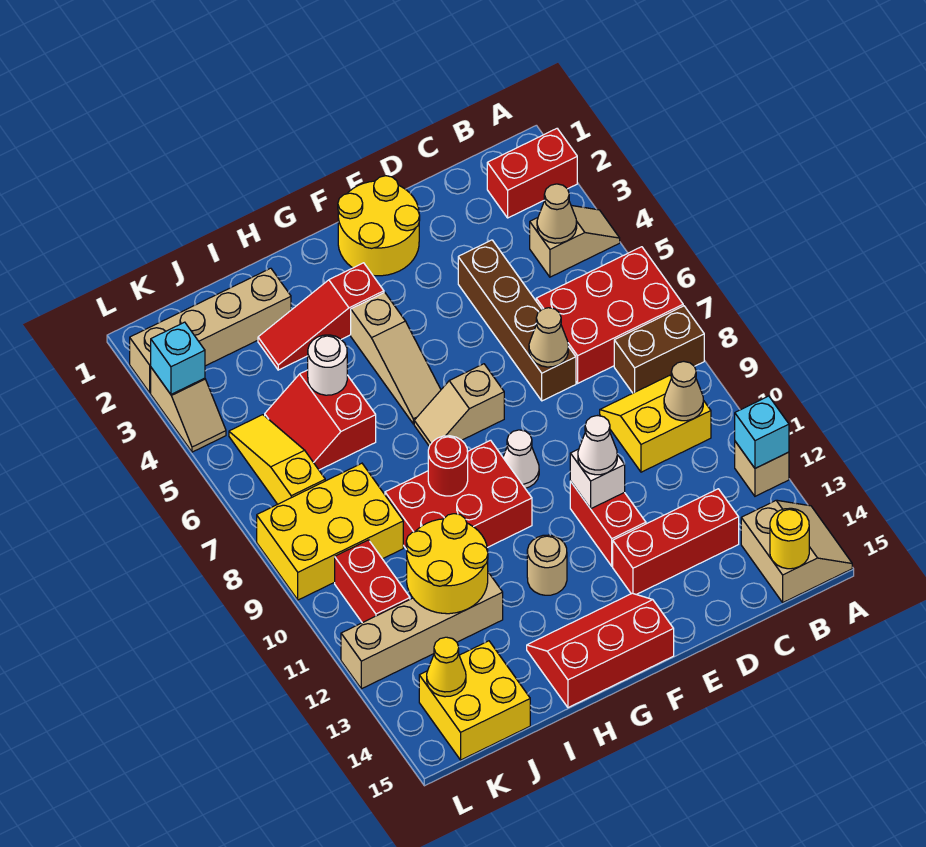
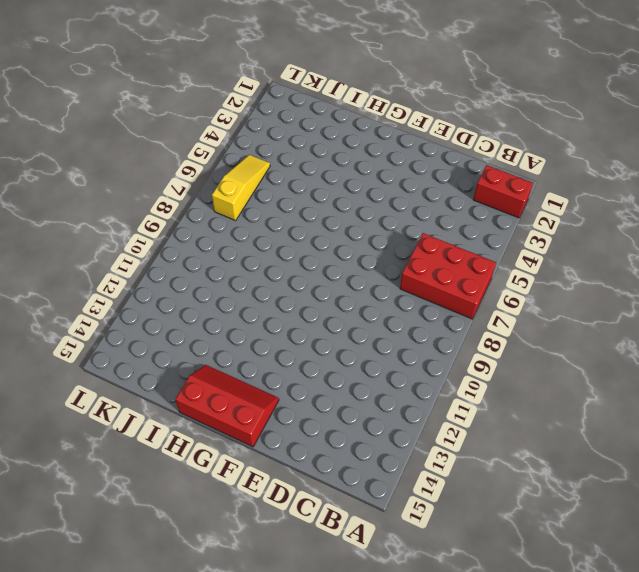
none -> tan 1x2 slope [530,205,620,277]
none -> brown 1x2 brick [614,306,704,393]
none -> tan 1x1 brick [735,442,789,496]
none -> tan 2x2 slope [741,500,852,602]

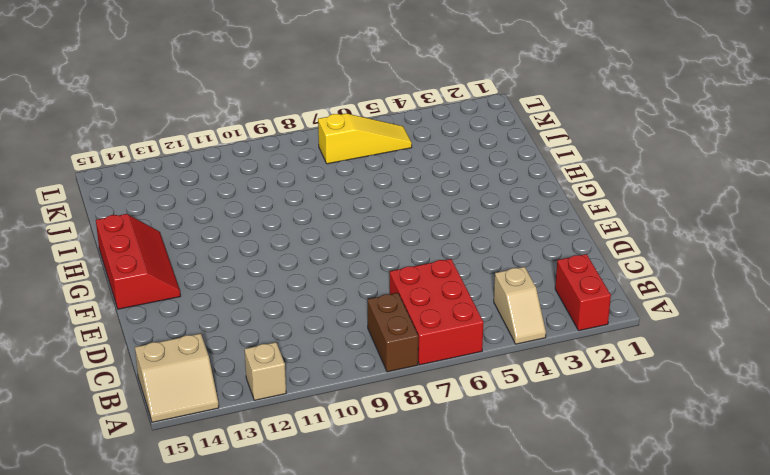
none -> yellow 2x2 slope [600,375,711,472]
none -> red 1x3 brick [613,489,739,595]
none -> brown 1x4 brick [458,240,576,401]
none -> yellow 2x2 round brick [338,176,420,276]

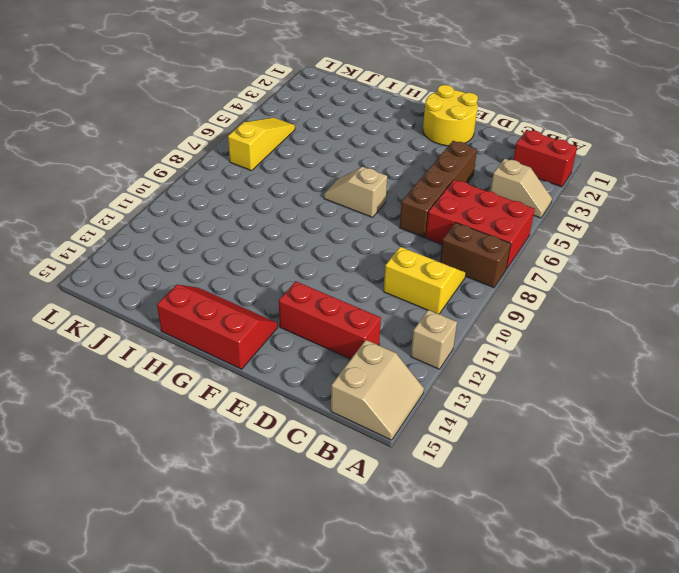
none -> red 1x2 brick [570,481,646,566]
none -> white 1x1 cone [503,430,539,488]
none -> red 1x3 slope [258,263,384,370]
none -> tan 1x3 slope [351,292,441,424]

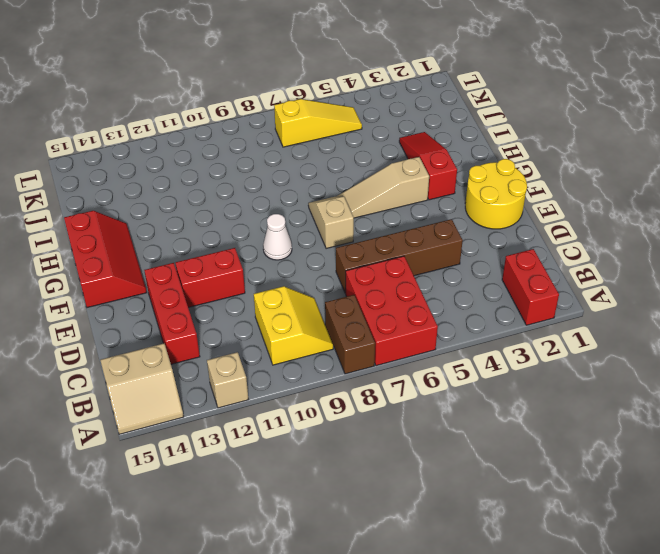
none -> tan 1x2 slope [530,205,620,277]
none -> red 2x3 brick [385,440,532,550]
none -> tan 1x1 round brick [527,535,567,595]
none -> tan 1x4 brick [130,268,291,393]

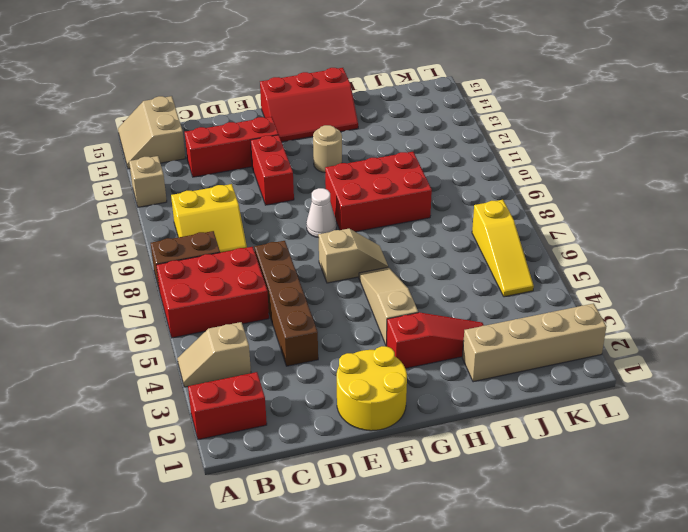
none -> red 2x2 slope [265,370,376,470]
none -> tan 1x4 brick [341,572,503,689]
none -> yellow 2x3 brick [257,463,403,600]
none -> yellow 2x2 brick [419,641,530,760]

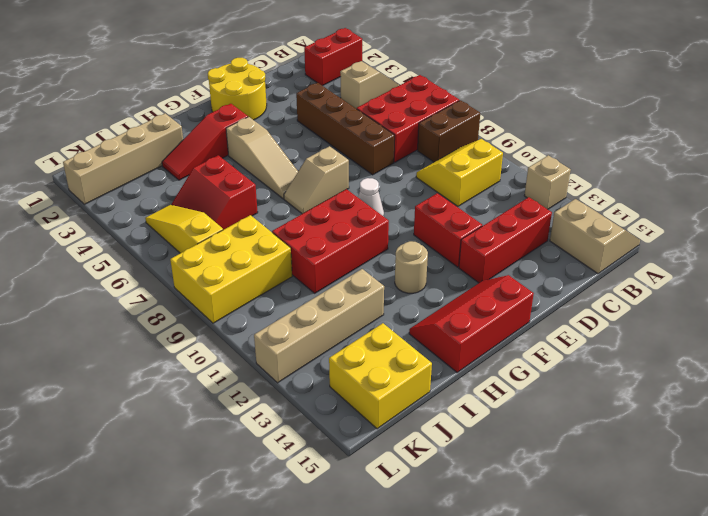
none -> red 1x2 brick [335,540,410,623]
none -> tan 1x2 slope [151,368,226,452]
none -> cyan 1x1 brick [735,396,789,468]
none -> tan 1x1 cone [537,184,577,243]

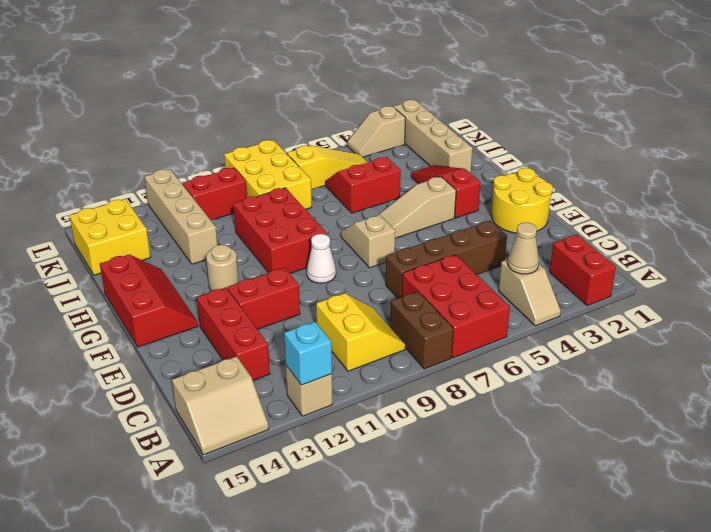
none -> tan 1x1 cone [664,361,703,421]
none -> yellow 1x1 round brick [770,508,809,569]
none -> tan 1x1 cone [529,308,568,367]
none -> white 1x1 brick [570,449,625,509]

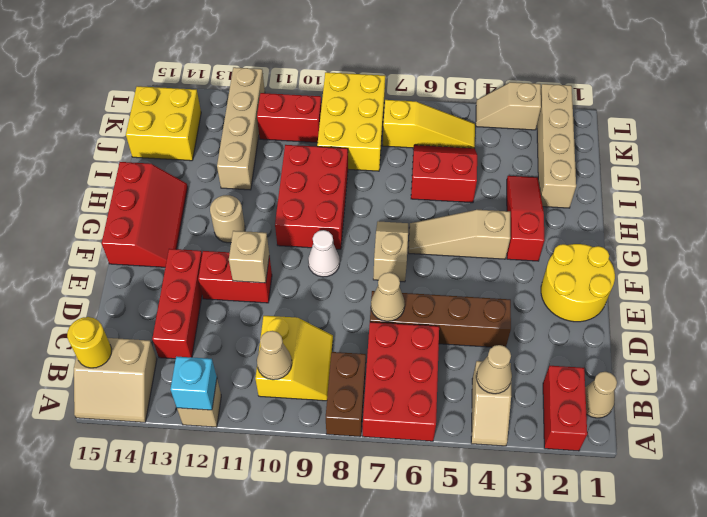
tan 1x1 cone [585,372,617,418] -> none
tan 1x1 brick [229,231,269,283] -> white 1x1 brick [570,449,625,509]
none -> red 1x1 round brick [428,436,468,496]
none -> white 1x1 round brick [308,335,347,395]
none -> yellow 2x2 round brick [406,514,488,614]
none -> yellow 1x1 cone [427,637,466,697]

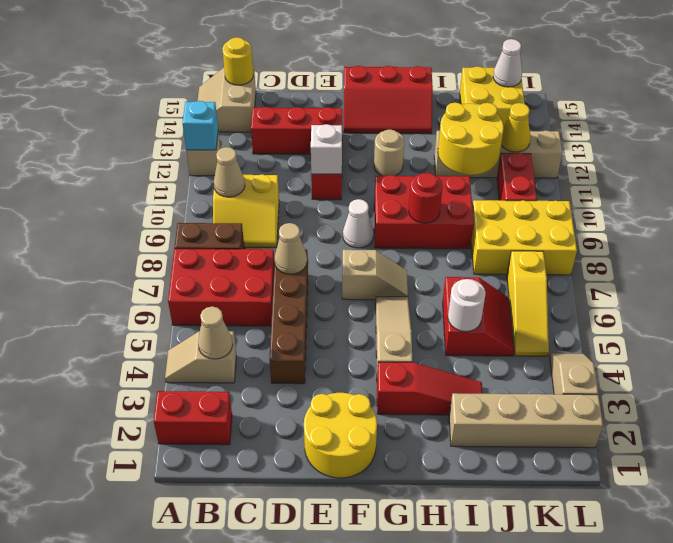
yellow 1x1 cone [501,103,530,152] -> yellow 1x1 cone moved to [427,637,466,697]
white 1x1 cone [493,39,522,87] -> white 1x1 cone moved to [578,416,617,475]
none -> cyan 1x1 brick [151,322,205,394]

